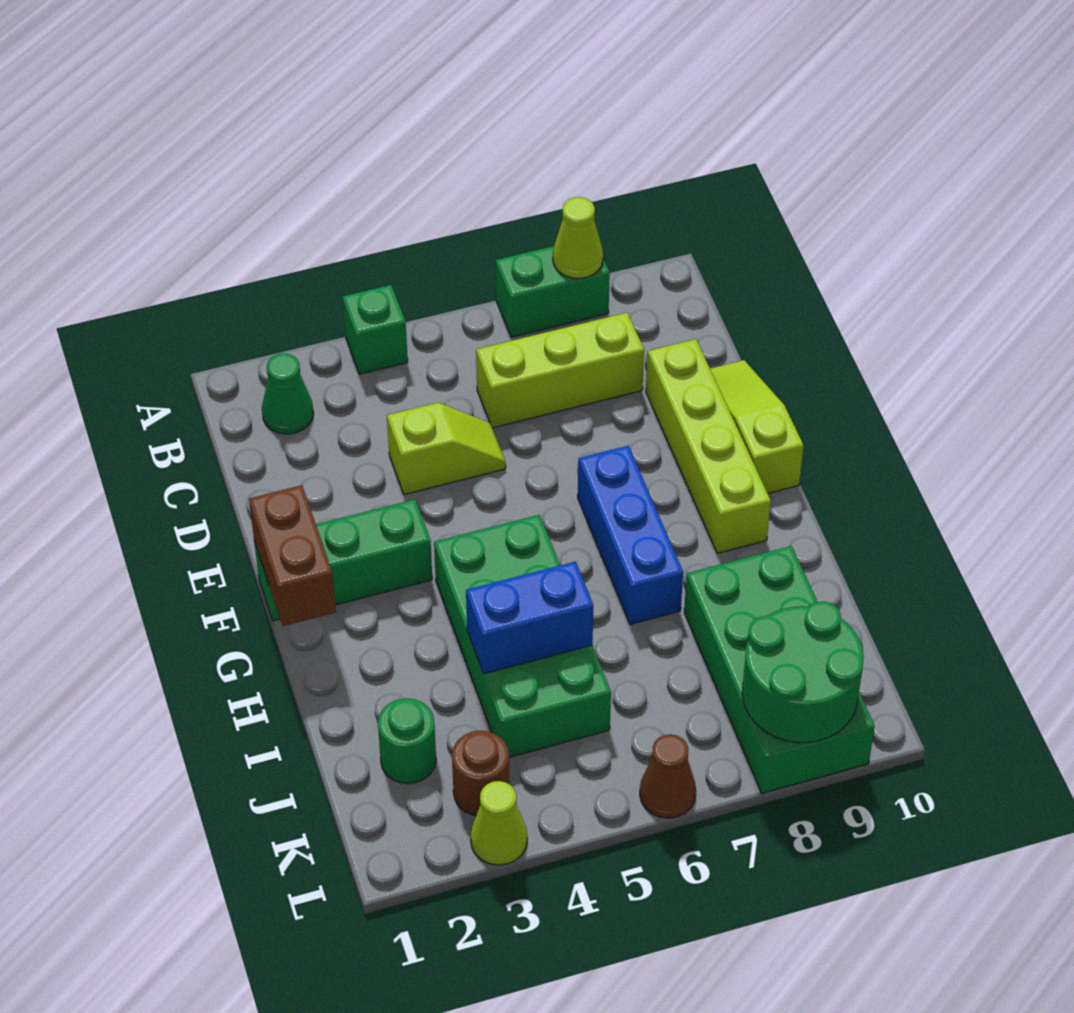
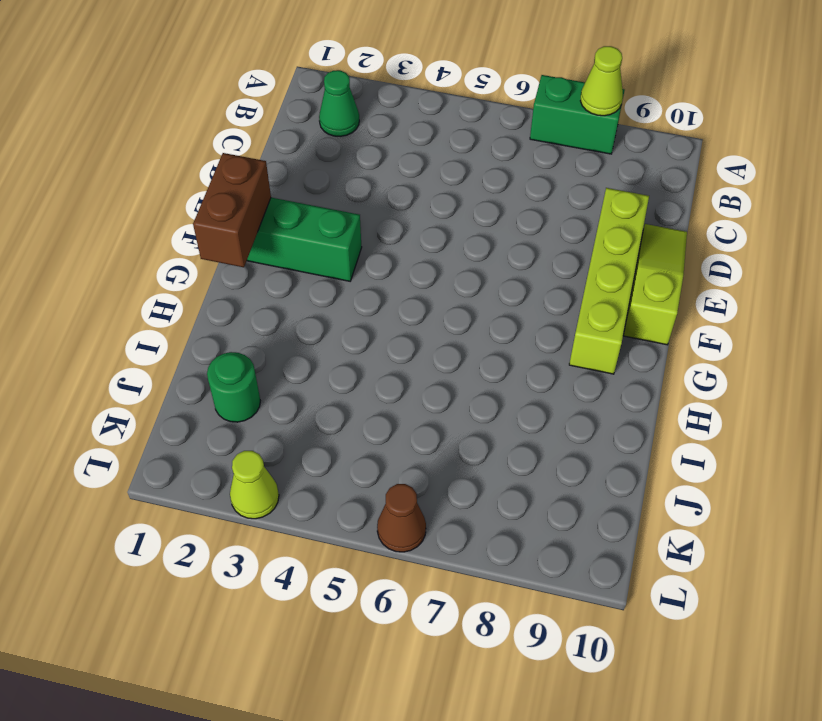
none -> green 1x1 brick [343,285,408,374]
none -> lime 1x3 brick [476,313,644,428]
none -> lime 1x2 slope [387,403,506,495]

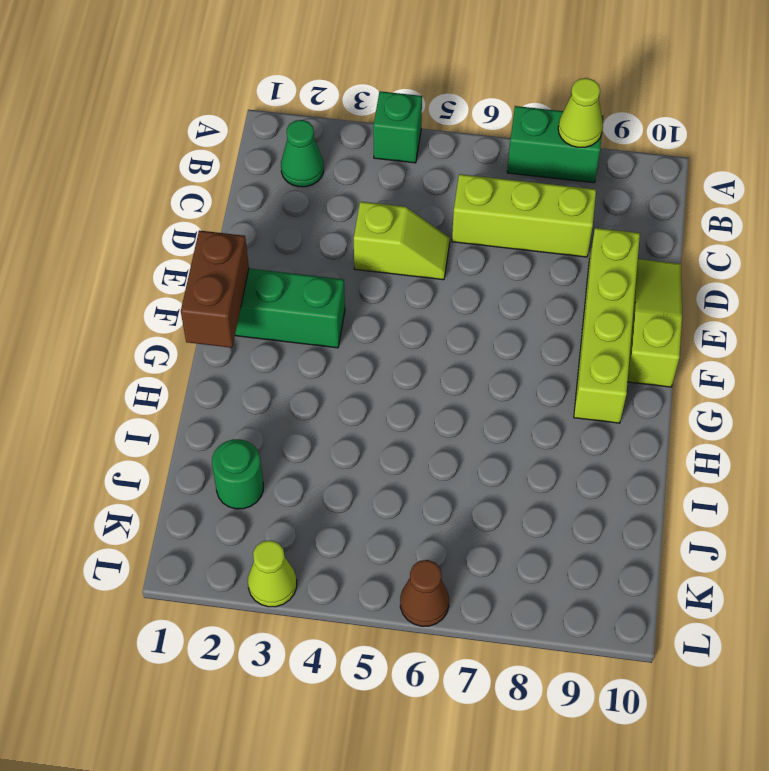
none -> blue 1x3 brick [578,446,683,624]
none -> green 2x4 brick [434,515,611,757]
none -> green 2x4 brick [684,546,875,793]

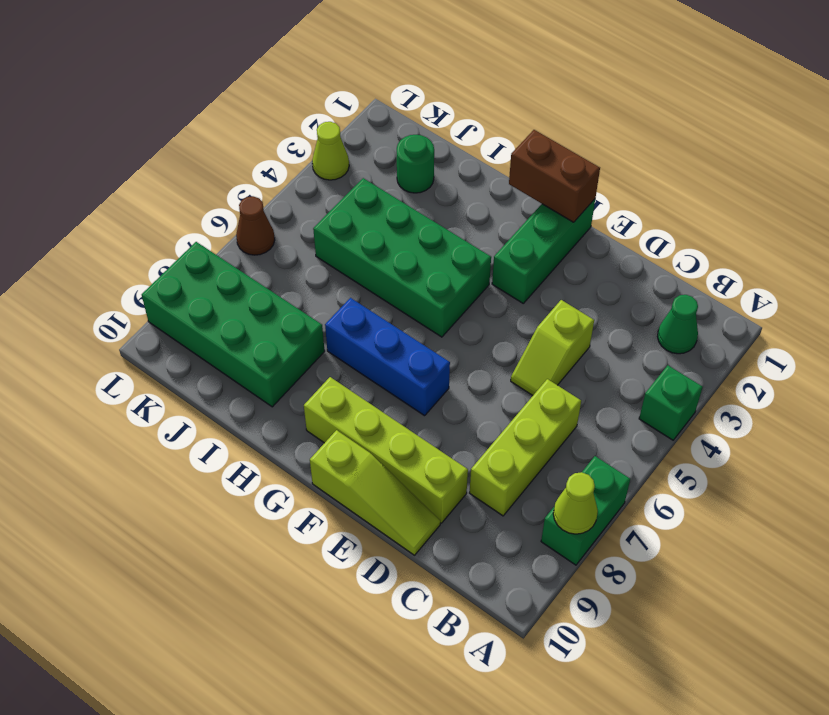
none -> brown 1x1 round brick [452,731,509,816]
none -> blue 1x2 brick [466,562,593,674]
none -> green 2x2 round brick [742,601,864,743]

